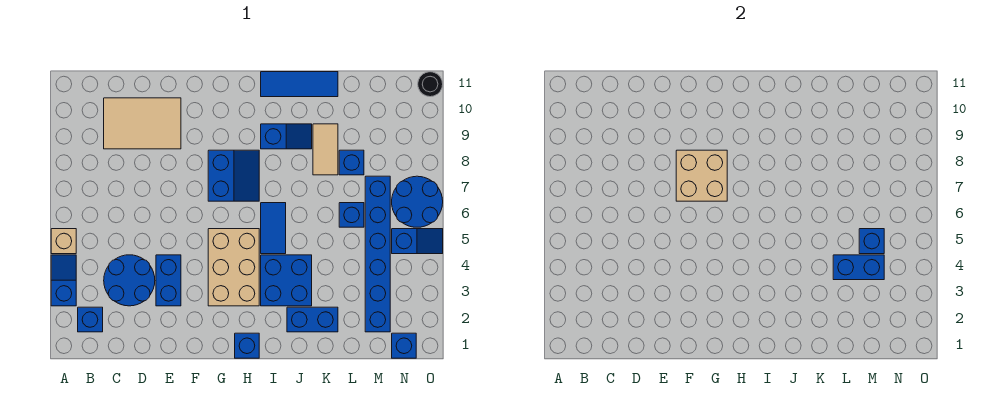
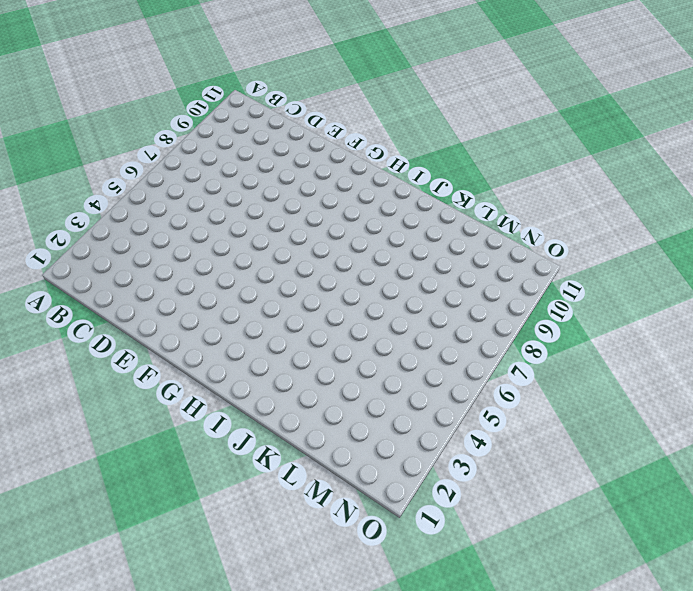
none -> blue 1x2 slope [51,255,76,306]
none -> tan 1x1 brick [51,229,76,254]
none -> blue 1x1 brick [78,307,103,332]

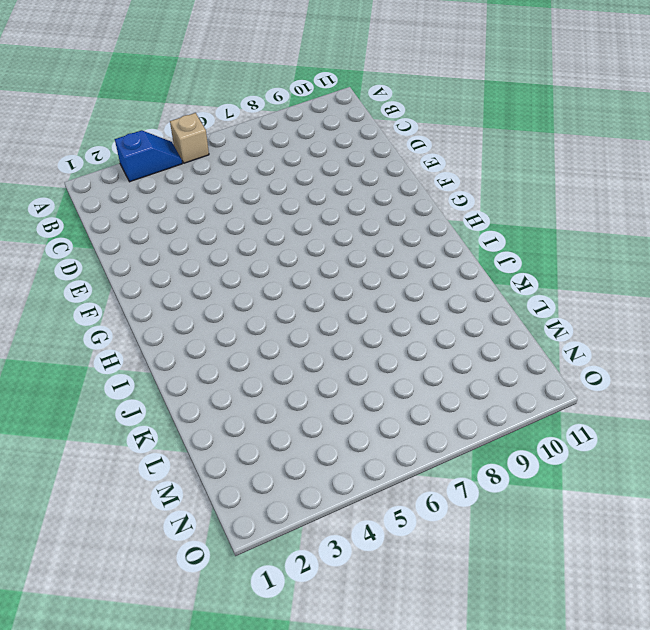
none -> blue 1x1 brick [78,307,103,332]
none -> blue 2x2 round brick [104,255,155,306]
none -> tan 2x3 tile [104,98,181,149]

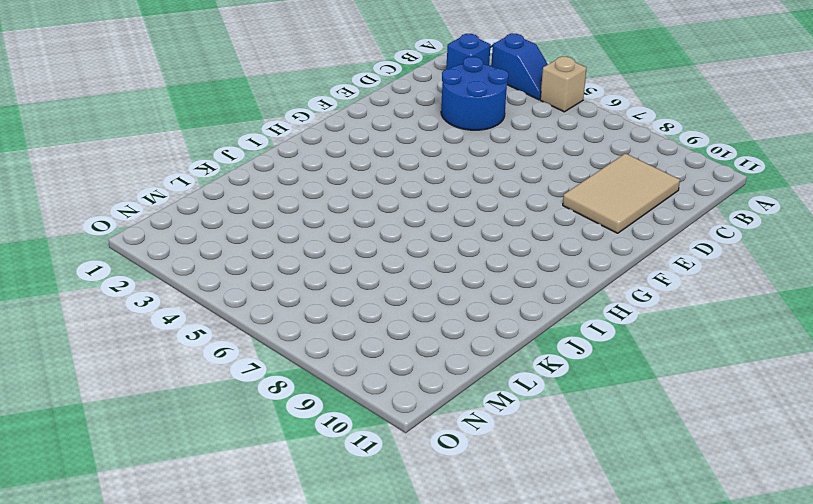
none -> blue 1x2 brick [156,255,181,306]
none -> tan 2x3 brick [208,229,259,306]
none -> blue 2x2 slope [208,150,259,201]

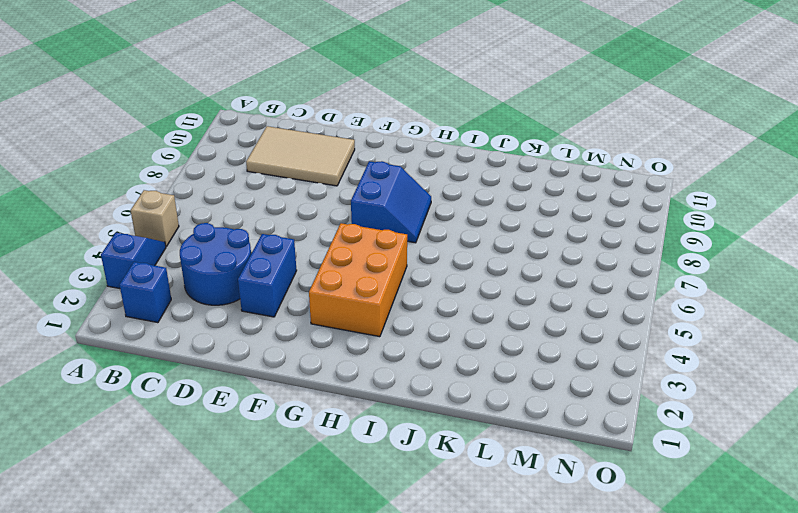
orange 2x3 brick [309,223,407,337] -> tan 2x3 brick [208,229,259,306]
none -> blue 1x1 brick [235,333,259,358]
none -> blue 2x2 brick [261,255,312,306]
none -> blue 1x2 tile [261,203,286,254]

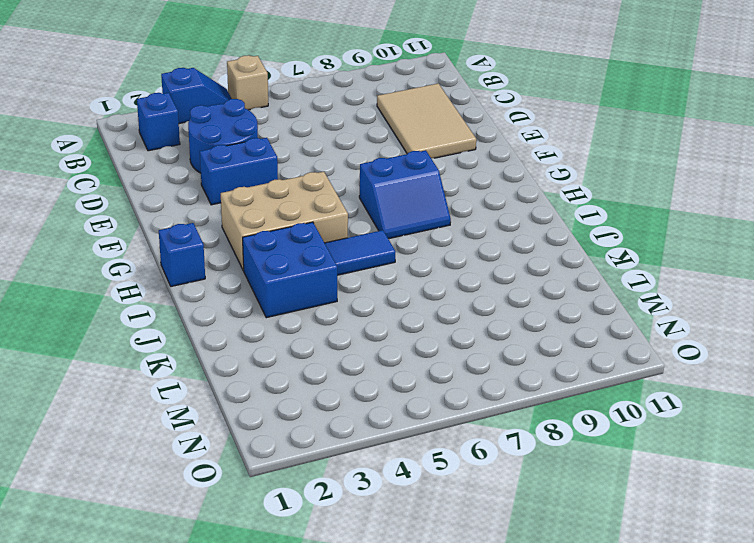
none -> blue 1x2 slope [261,124,312,149]
none -> blue 1x3 tile [261,72,338,97]
none -> blue 1x2 brick [287,307,338,332]

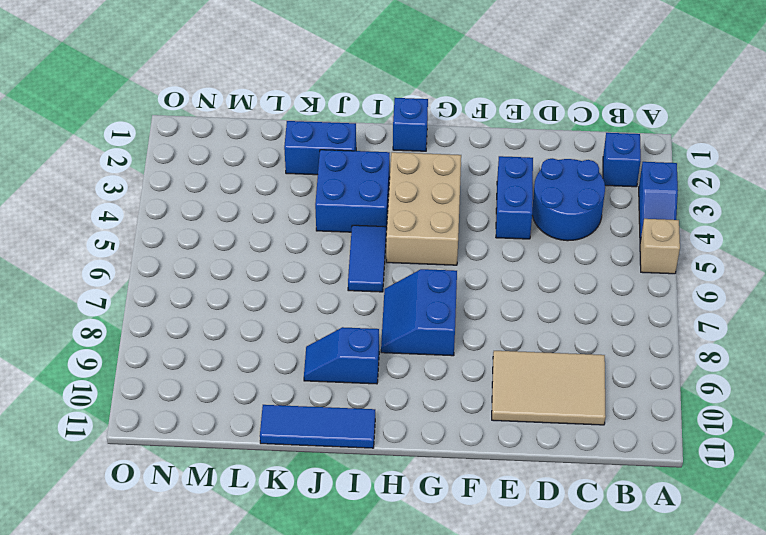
none -> tan 1x2 tile [313,124,338,175]
none -> blue 1x1 brick [339,203,364,227]
none -> blue 1x1 brick [339,150,364,175]

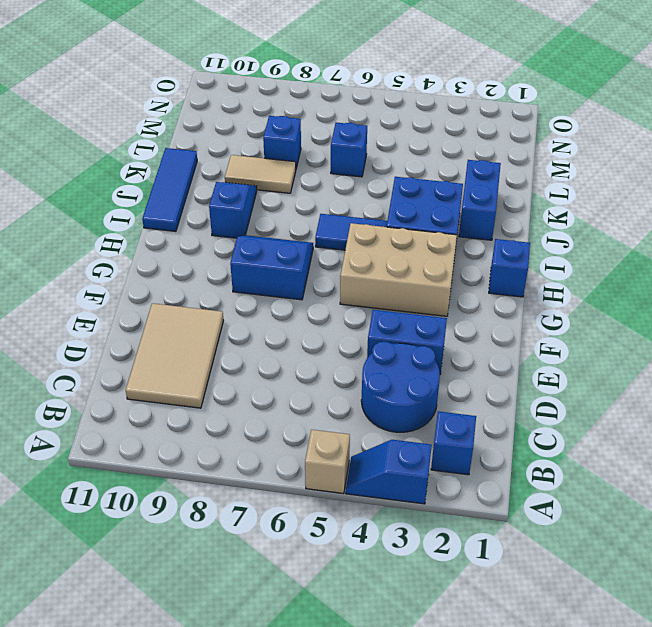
none -> blue 1x6 brick [365,176,390,332]
none -> blue 1x1 brick [392,333,416,358]
none -> blue 1x2 slope [392,229,443,254]

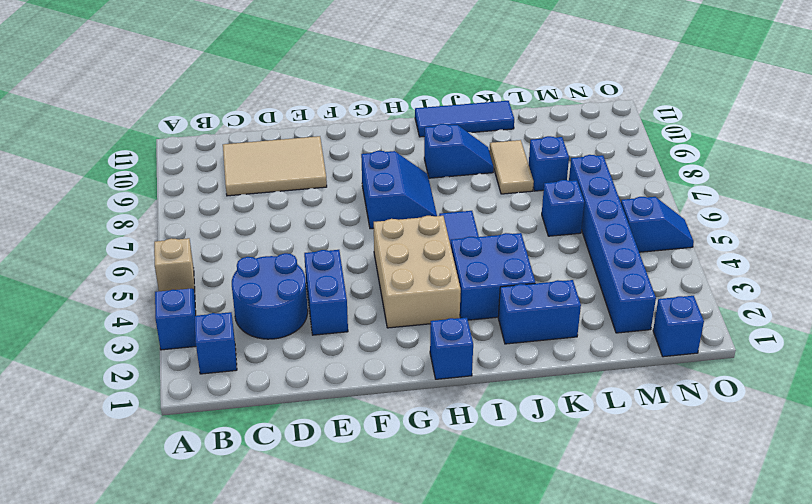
none -> blue 2x2 round brick [392,176,443,227]
none -> black 1x1 round brick [418,72,443,97]
none -> tan 2x2 brick [676,150,727,201]

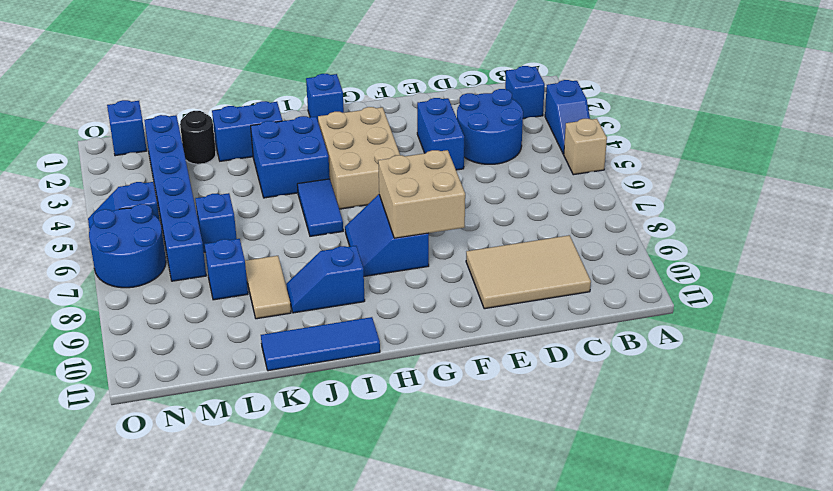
black 1x1 round brick [180,111,216,164] -> black 1x1 round brick moved to [418,72,443,97]
none -> blue 1x2 brick [833,255,884,280]
none -> blue 1x1 brick [859,229,884,254]

